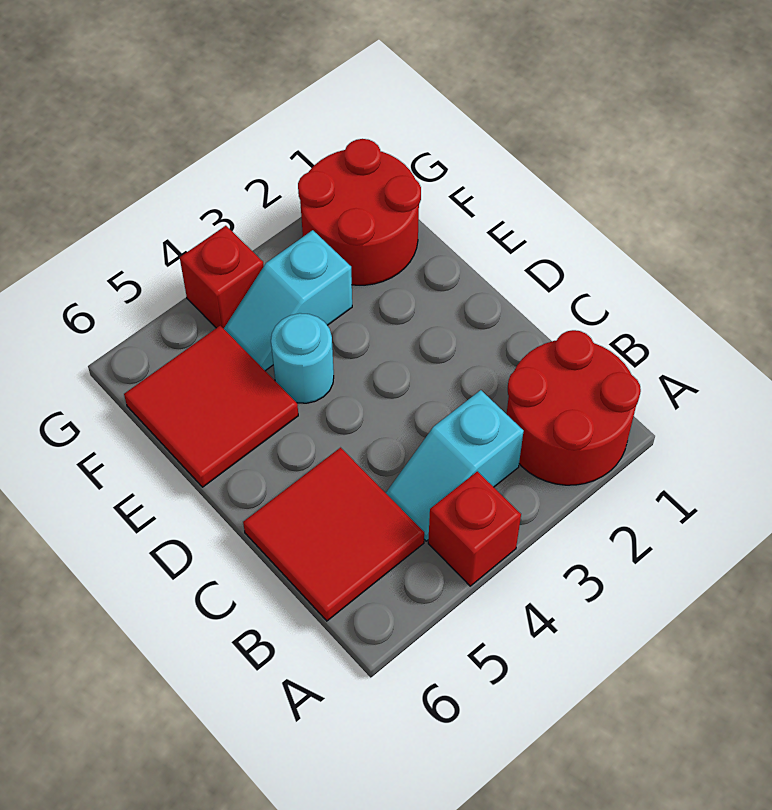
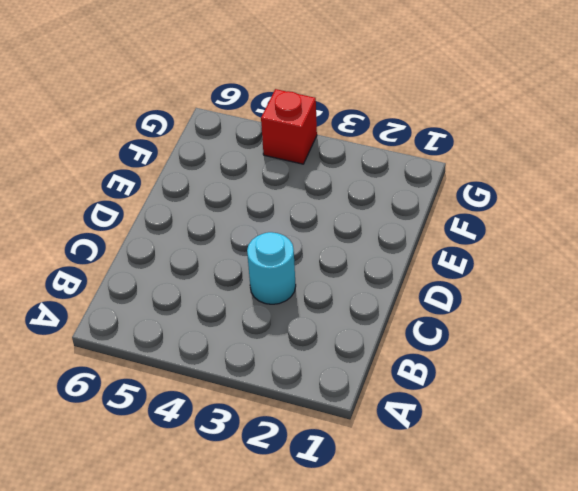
cyan 1x1 round brick [247,232,296,304] -> cyan 1x1 round brick moved to [271,313,334,403]
none -> red 2x2 round brick [507,330,641,485]
none -> red 1x1 brick [428,471,521,586]

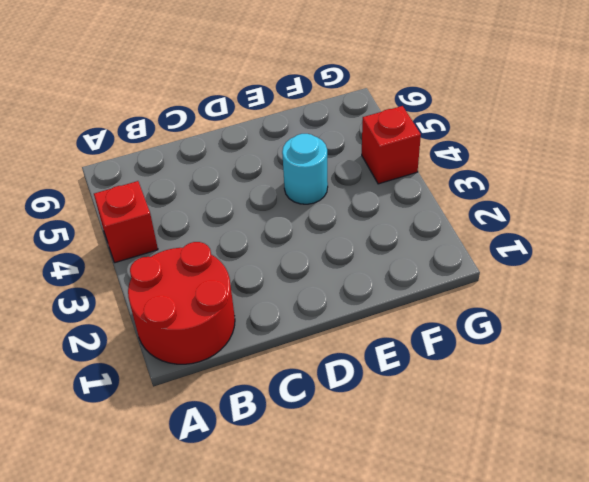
none -> cyan 1x2 slope [386,390,524,541]
none -> red 2x2 tile [243,448,424,621]

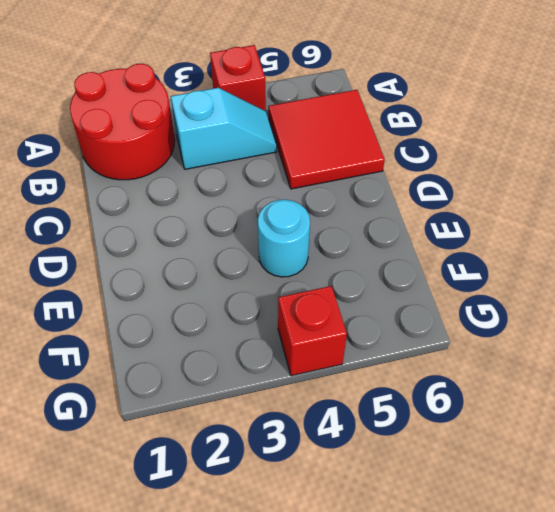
none -> red 2x2 tile [124,326,298,487]
none -> red 2x2 round brick [298,139,421,285]

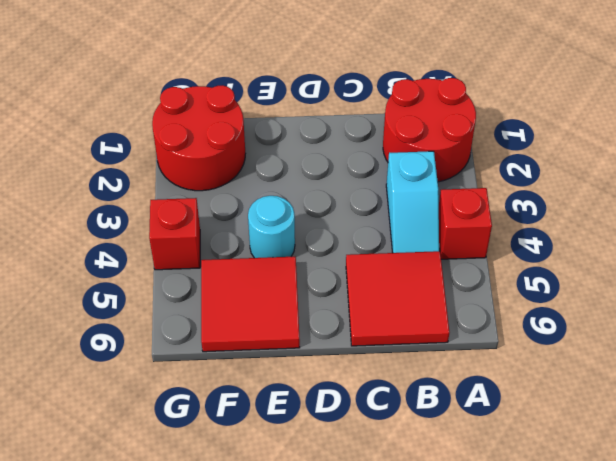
none -> cyan 1x2 slope [224,230,352,371]

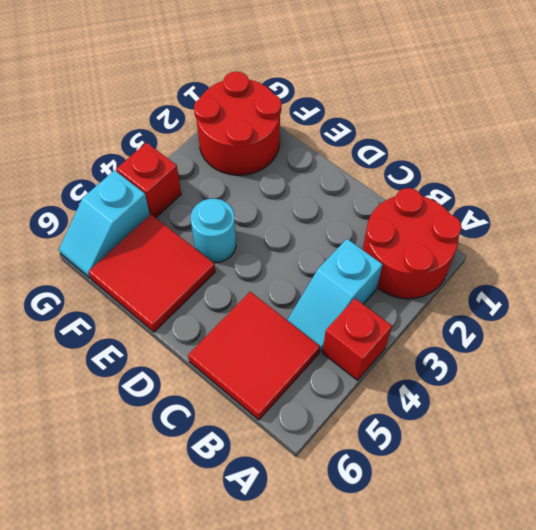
cyan 1x2 slope [59,170,150,278] -> cyan 1x2 slope moved to [224,230,352,371]

